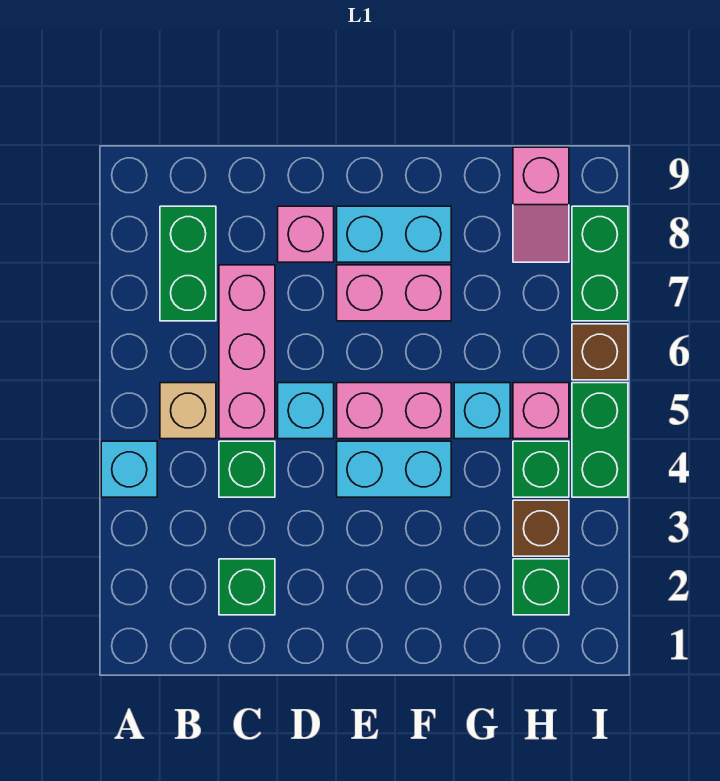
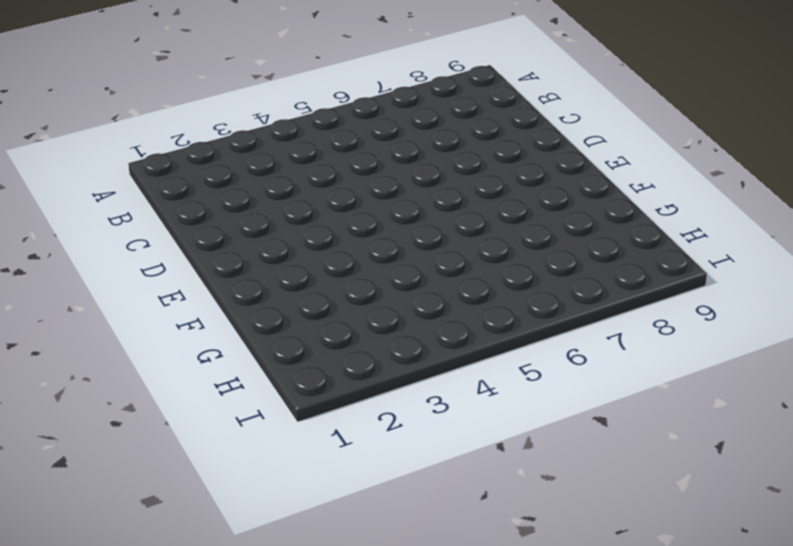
none -> cyan 1x1 brick [101,441,157,497]
none -> tan 1x1 brick [160,383,216,439]
none -> green 1x2 brick [160,206,216,321]

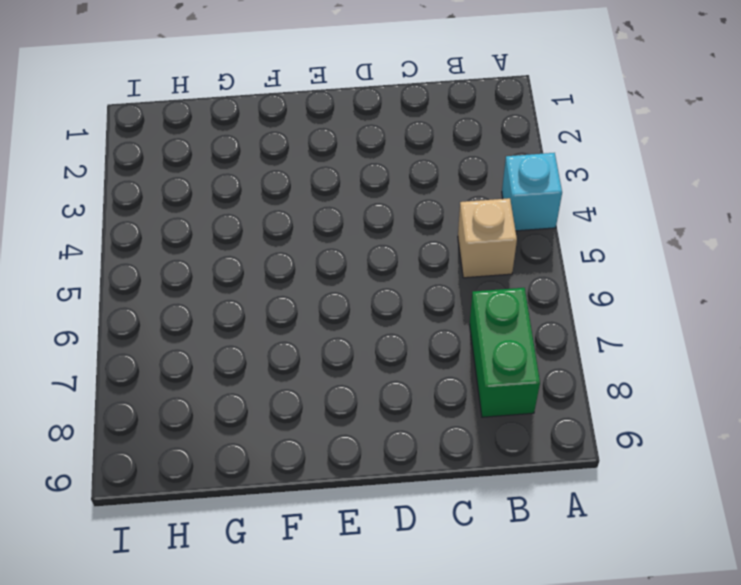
none -> green 1x1 brick [219,559,275,615]
none -> green 1x1 brick [219,441,275,497]
none -> pink 1x3 brick [219,265,275,439]

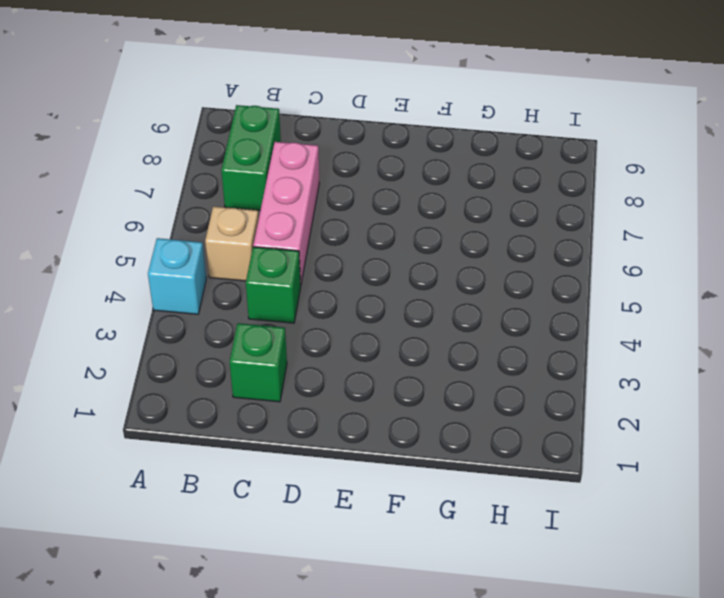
none -> cyan 1x1 brick [278,383,334,439]
none -> pink 1x1 brick [278,206,334,262]
none -> cyan 1x2 brick [337,441,451,497]

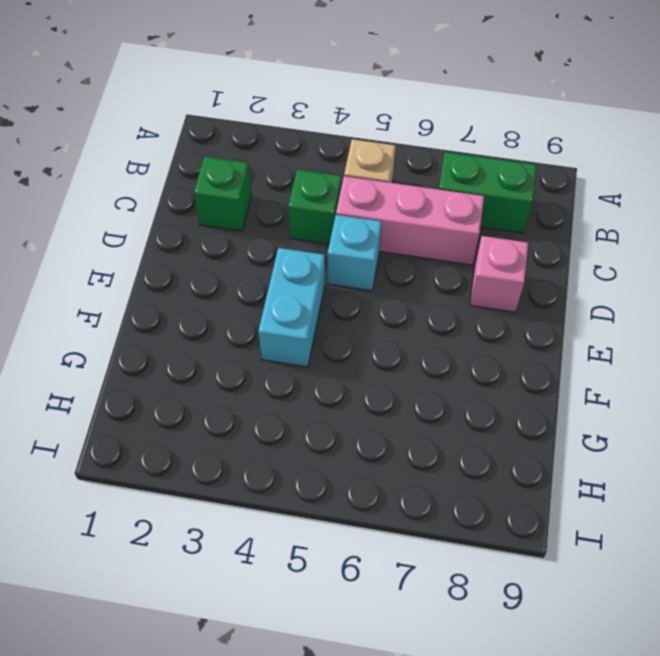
none -> cyan 1x1 brick [101,441,157,497]
none -> pink 1x2 brick [337,383,451,439]
none -> pink 1x2 brick [337,265,451,321]

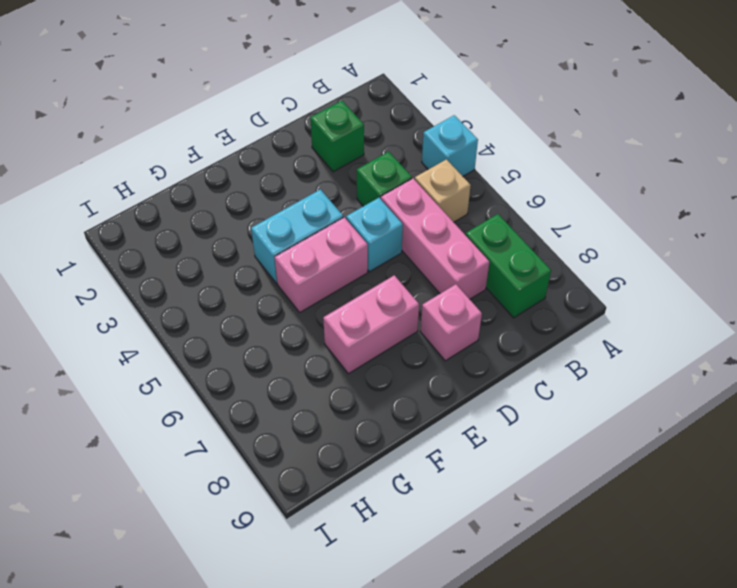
none -> cyan 1x2 brick [337,206,451,262]
none -> cyan 1x1 brick [454,383,510,439]
none -> green 1x1 brick [513,559,569,615]

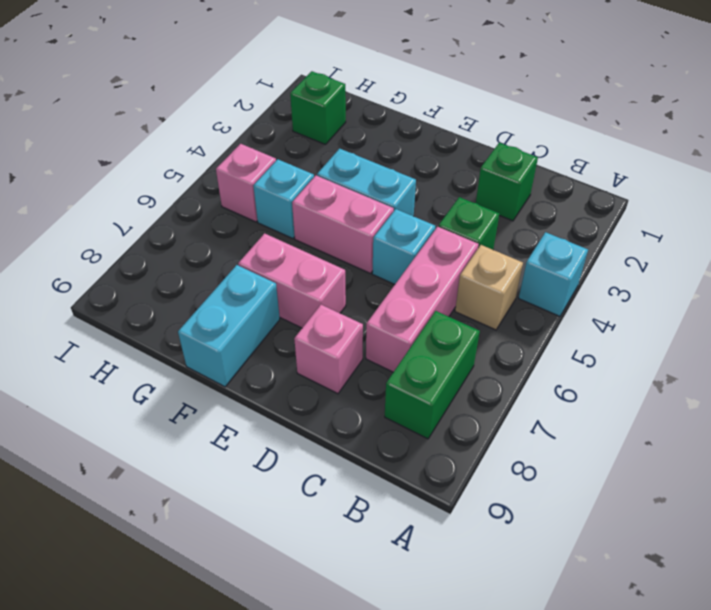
cyan 1x2 brick [178,265,280,387] -> cyan 1x2 brick turned to [337,206,451,262]
none -> brown 1x1 brick [513,500,569,556]
none -> green 1x1 brick [513,441,569,497]
none -> pink 1x2 slope [513,147,569,262]

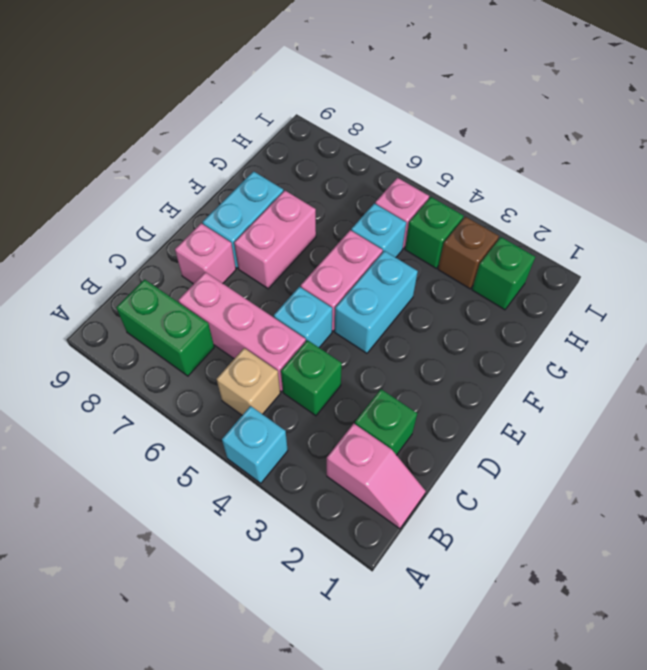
pink 1x2 slope [327,424,426,529] -> pink 1x2 slope moved to [513,147,569,262]
none -> green 1x2 brick [572,383,628,497]
none -> brown 1x1 brick [572,324,628,380]
none -> green 1x2 brick [572,206,628,321]

